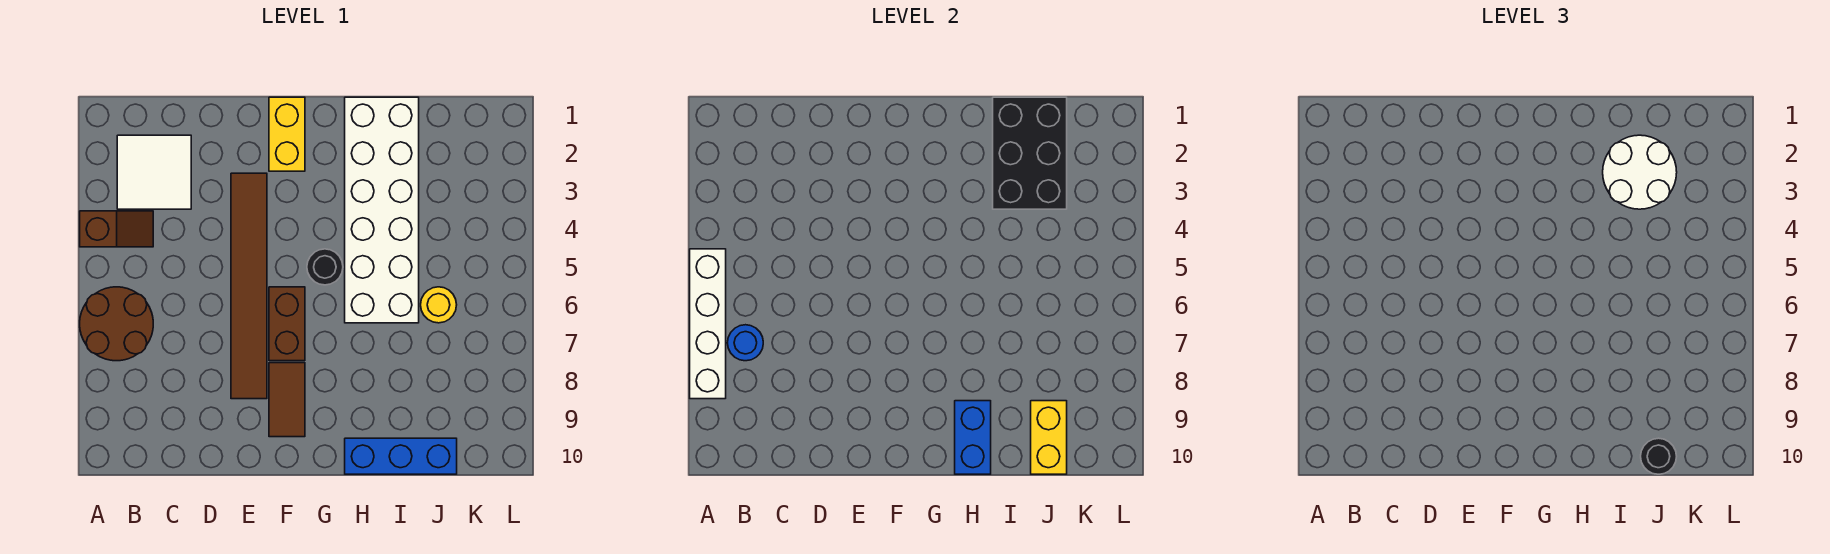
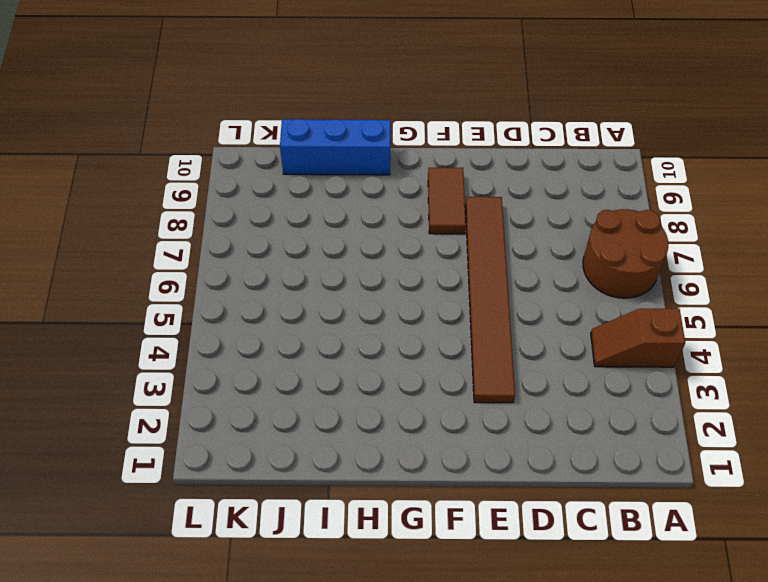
none -> white 2x2 tile [117,135,191,209]
none -> yellow 1x2 brick [269,97,305,171]
none -> brown 1x2 brick [269,287,305,361]

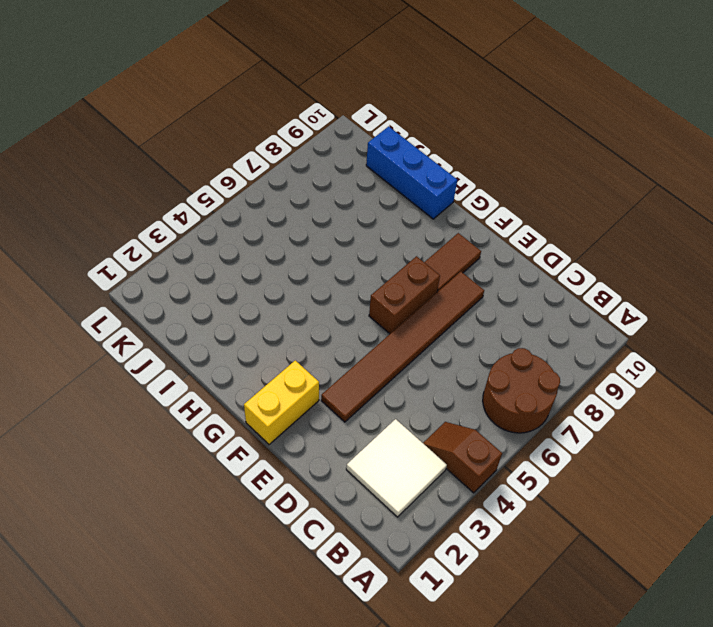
none -> black 1x1 round brick [307,249,343,285]
none -> white 2x6 brick [345,97,419,323]
none -> yellow 1x1 round brick [421,287,457,323]

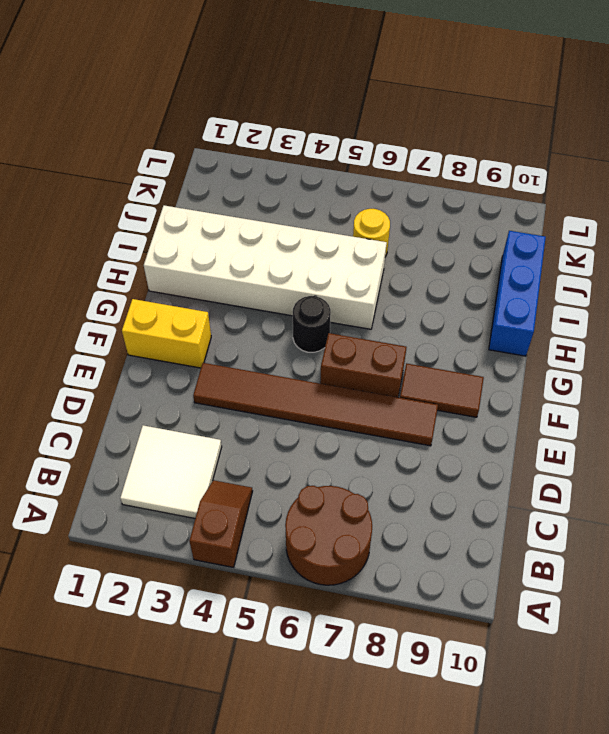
none -> white 1x4 brick [690,249,726,399]
none -> blue 1x1 round brick [727,325,763,361]
none -> blue 1x2 brick [955,401,991,474]

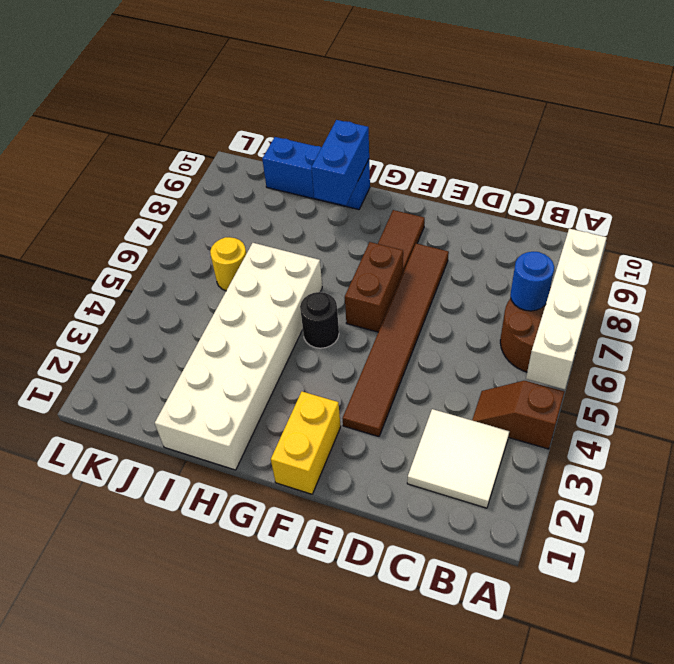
none -> black 2x3 brick [993,97,1067,209]
none -> yellow 1x2 brick [1031,401,1067,474]
none -> white 2x2 round brick [1603,135,1677,209]

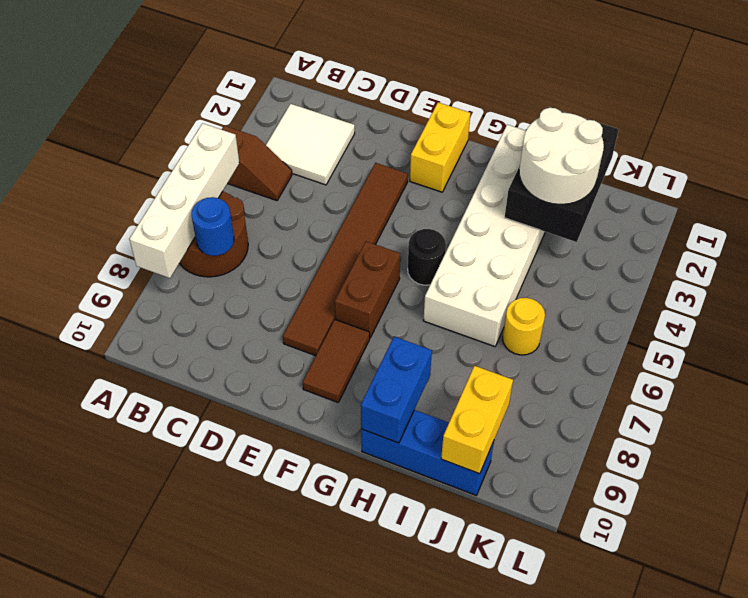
none -> black 1x1 round brick [1641,438,1677,474]

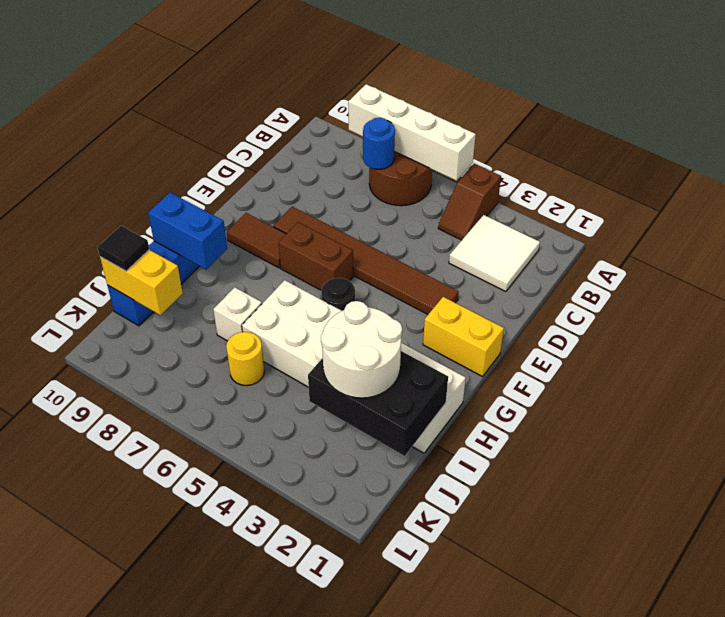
white 1x1 brick [213,287,262,341] -> none
black 1x1 tile [98,226,149,271] -> black 1x1 round brick [1641,438,1677,474]

